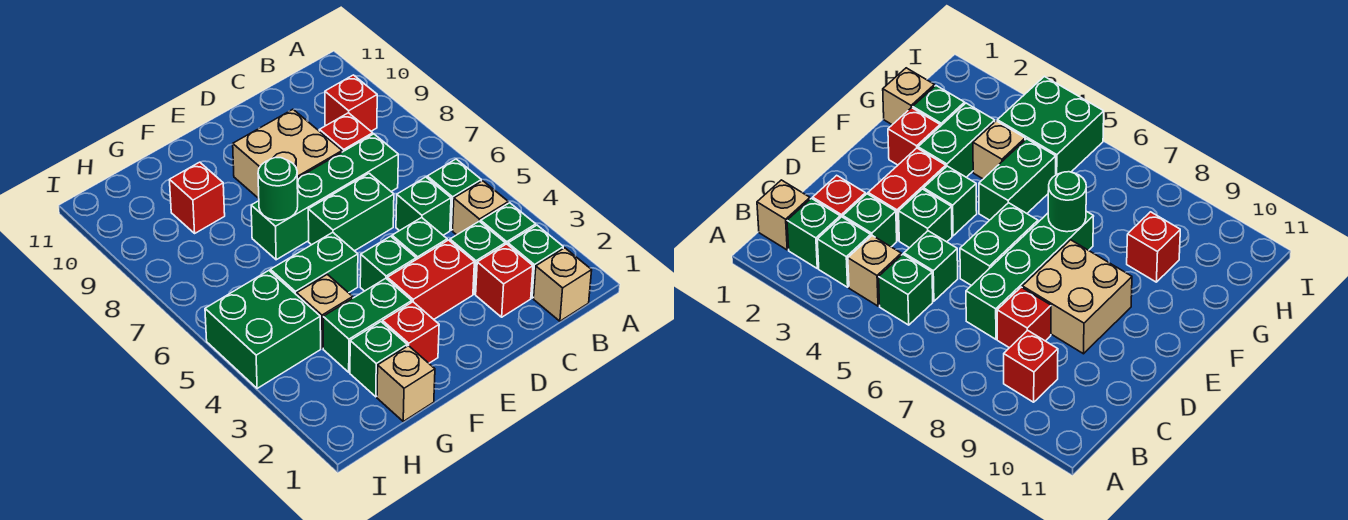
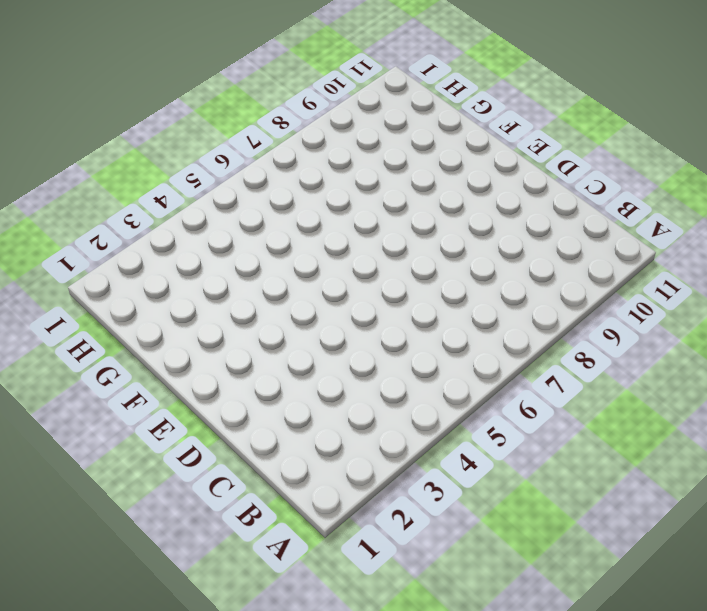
none -> tan 1x1 brick [534,248,592,321]
none -> green 1x1 brick [508,225,563,298]
none -> green 1x1 brick [481,203,536,245]

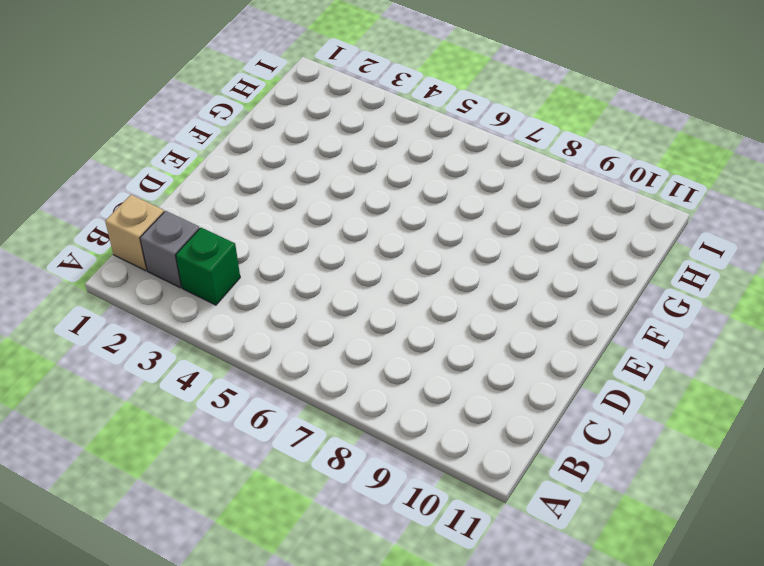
grey 1x1 brick [140,211,200,288] -> green 1x1 brick [508,225,563,298]
none -> tan 1x1 brick [453,181,508,235]
none -> green 1x1 brick [427,159,481,230]
none -> red 1x1 brick [325,75,377,131]

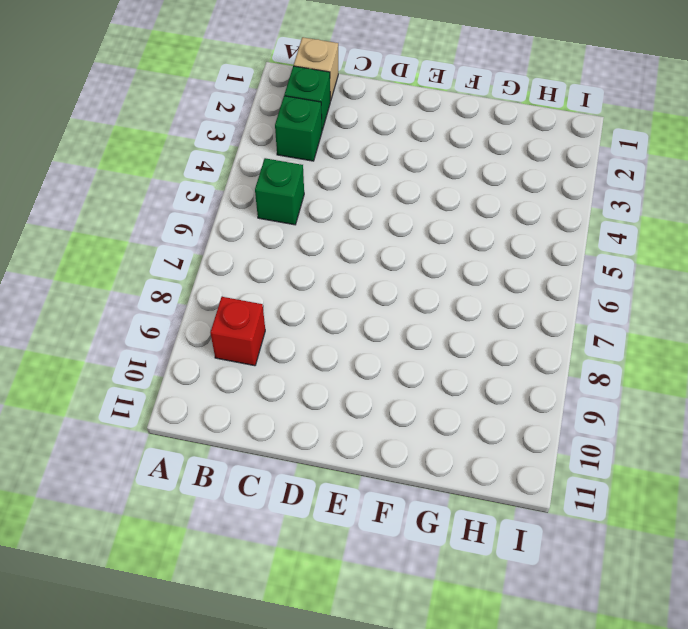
none -> tan 1x1 brick [453,181,508,235]
none -> red 1x1 brick [476,244,533,317]
none -> green 1x1 brick [450,221,505,294]

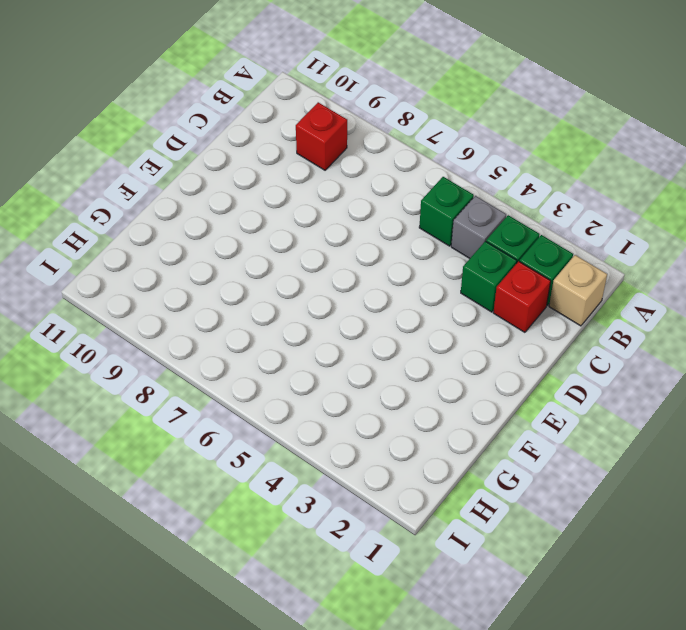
grey 1x1 brick [451,196,506,258] -> tan 1x1 brick [453,181,508,235]
none -> green 1x1 brick [396,177,451,235]
none -> green 1x4 brick [251,134,398,260]
none -> red 1x1 brick [320,113,373,152]

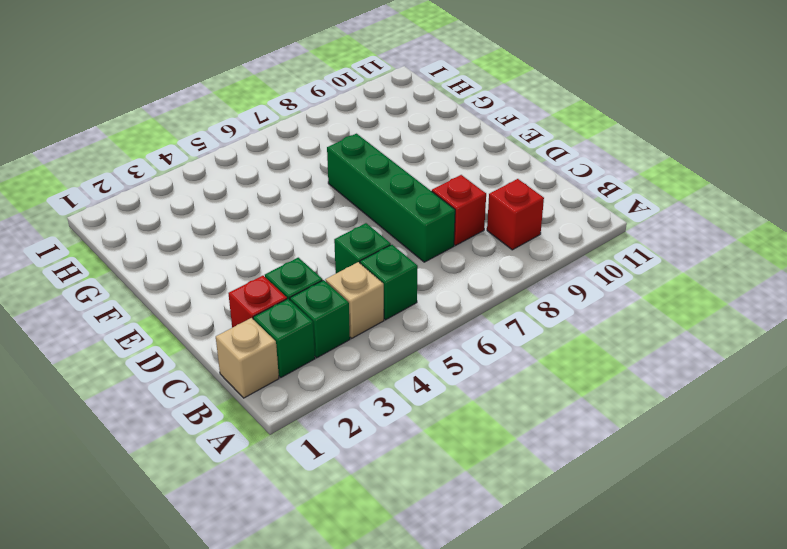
none -> red 1x2 brick [387,240,474,319]
none -> green 1x1 brick [392,217,447,260]
none -> green 1x2 brick [308,173,394,251]

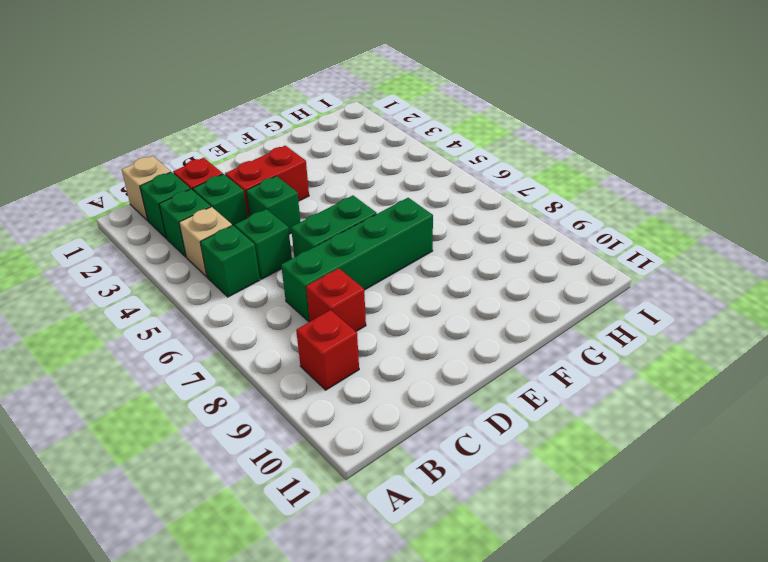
none -> tan 2x2 brick [233,109,342,199]
none -> green 1x1 brick [360,236,416,291]
none -> red 1x1 brick [383,302,439,363]

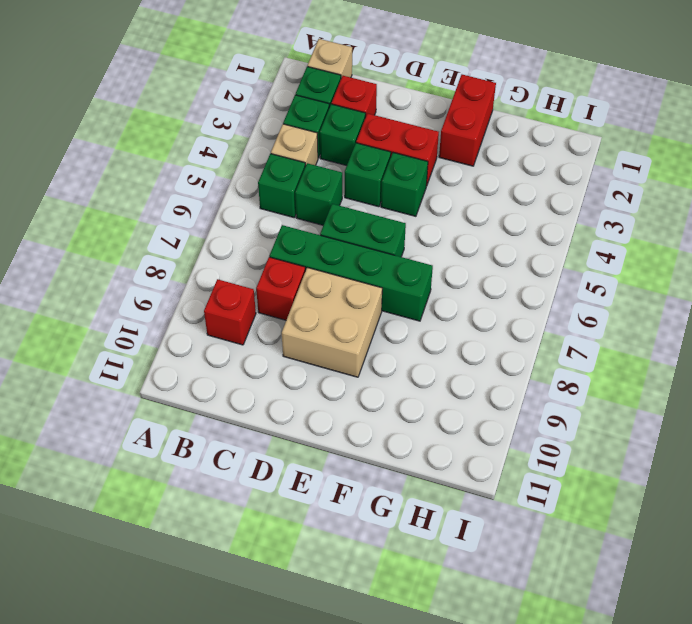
red 1x2 brick [439,75,496,166] -> red 1x1 brick [383,302,439,363]
none -> green 1x2 brick [323,278,412,372]
none -> green 1x2 brick [271,232,358,295]
none -> tan 1x1 brick [377,346,435,421]

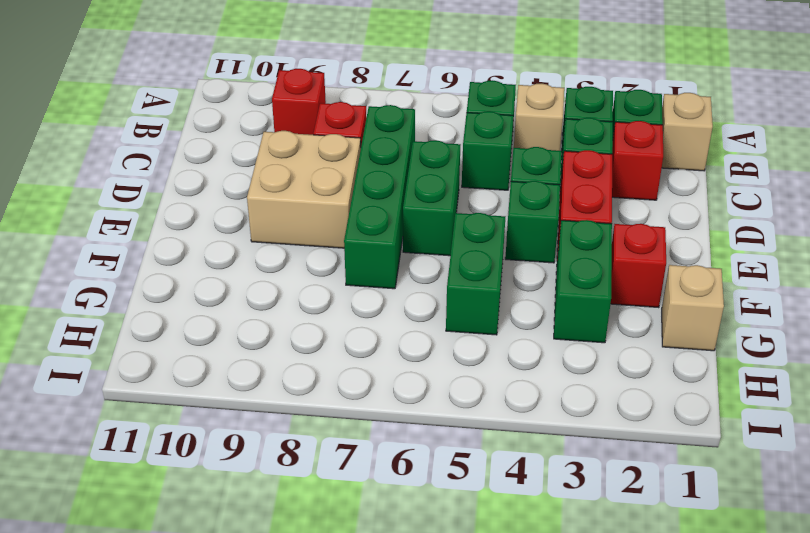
none -> green 1x1 brick [350,322,407,397]
none -> tan 1x1 brick [297,274,353,348]
none -> red 1x1 brick [170,162,225,233]

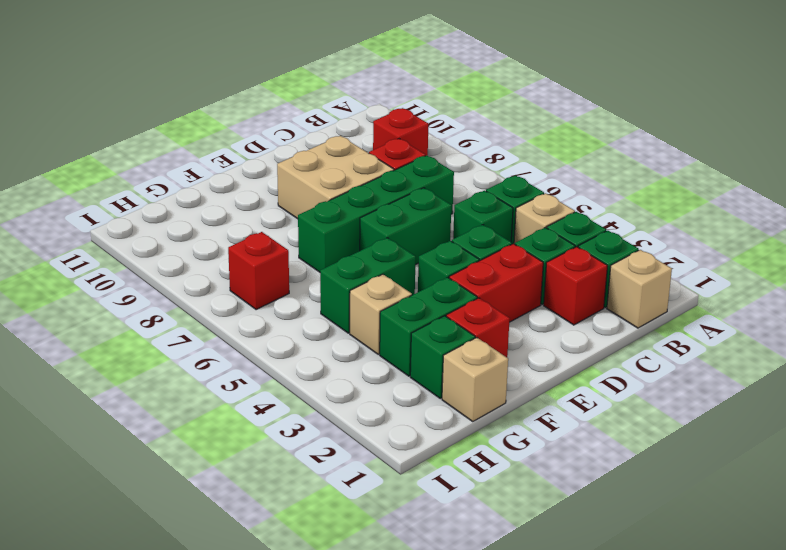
red 1x1 brick [228,232,289,310] -> red 1x1 brick moved to [170,162,225,233]
none -> green 2x2 brick [205,271,321,388]
none -> green 1x1 round brick [258,158,298,220]

